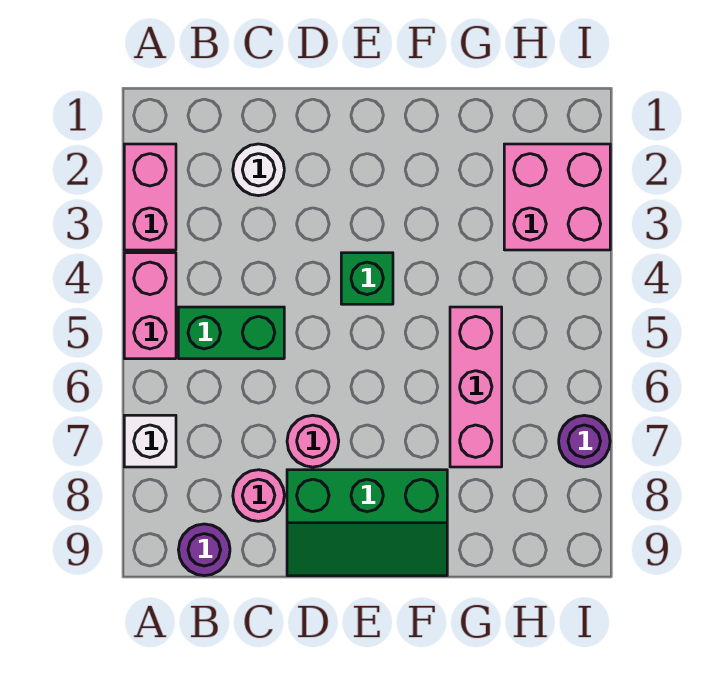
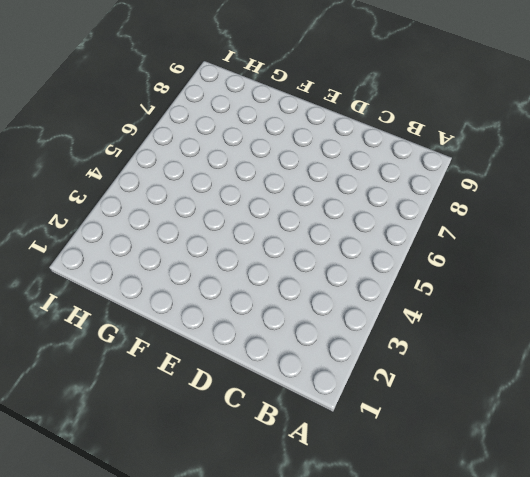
none -> pink 1x2 brick [124,144,176,250]
none -> pink 1x2 brick [124,253,176,359]
none -> white 1x1 brick [124,415,176,467]

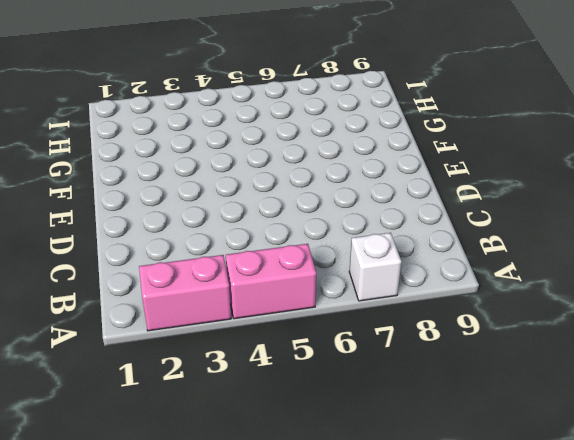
none -> green 1x2 brick [178,307,284,359]
none -> purple 1x1 round brick [179,524,230,576]
none -> white 1x1 round brick [233,144,284,196]

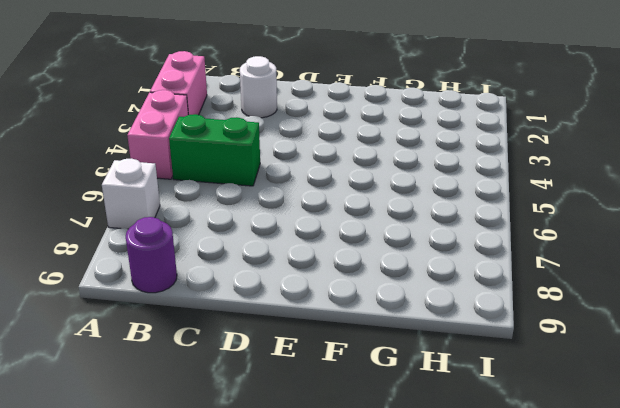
none -> pink 1x1 round brick [233,470,284,521]
none -> pink 1x1 round brick [287,415,339,467]
none -> green 2x3 slope [287,470,447,576]

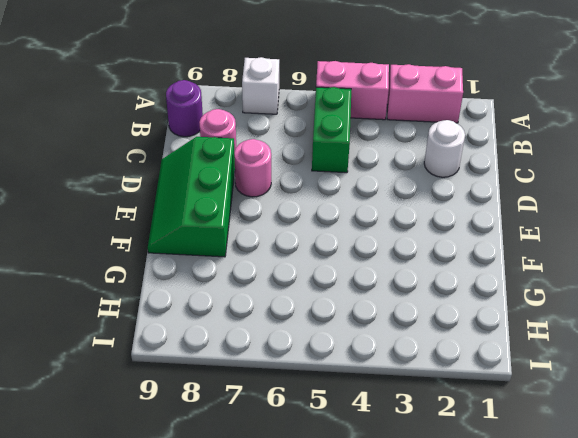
none -> green 1x1 brick [341,253,393,304]
none -> pink 1x3 brick [450,307,502,467]
none -> pink 2x2 brick [504,144,610,250]

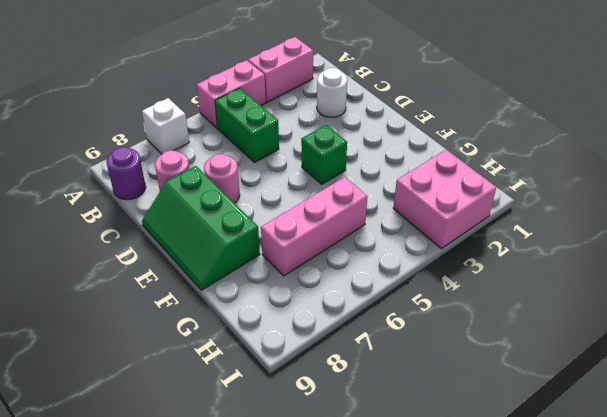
none -> purple 1x1 round brick [559,415,610,467]

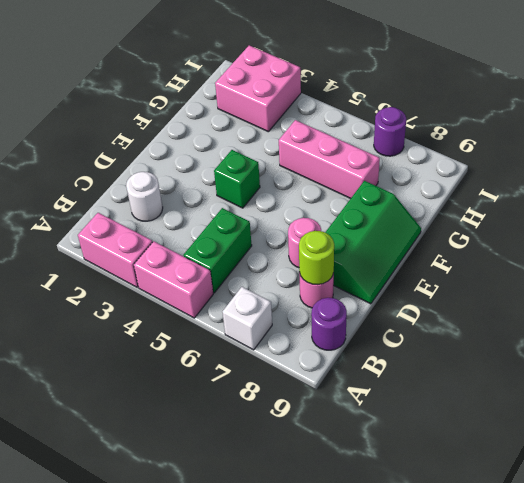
lime 1x1 round brick [299,231,334,285] -> none

